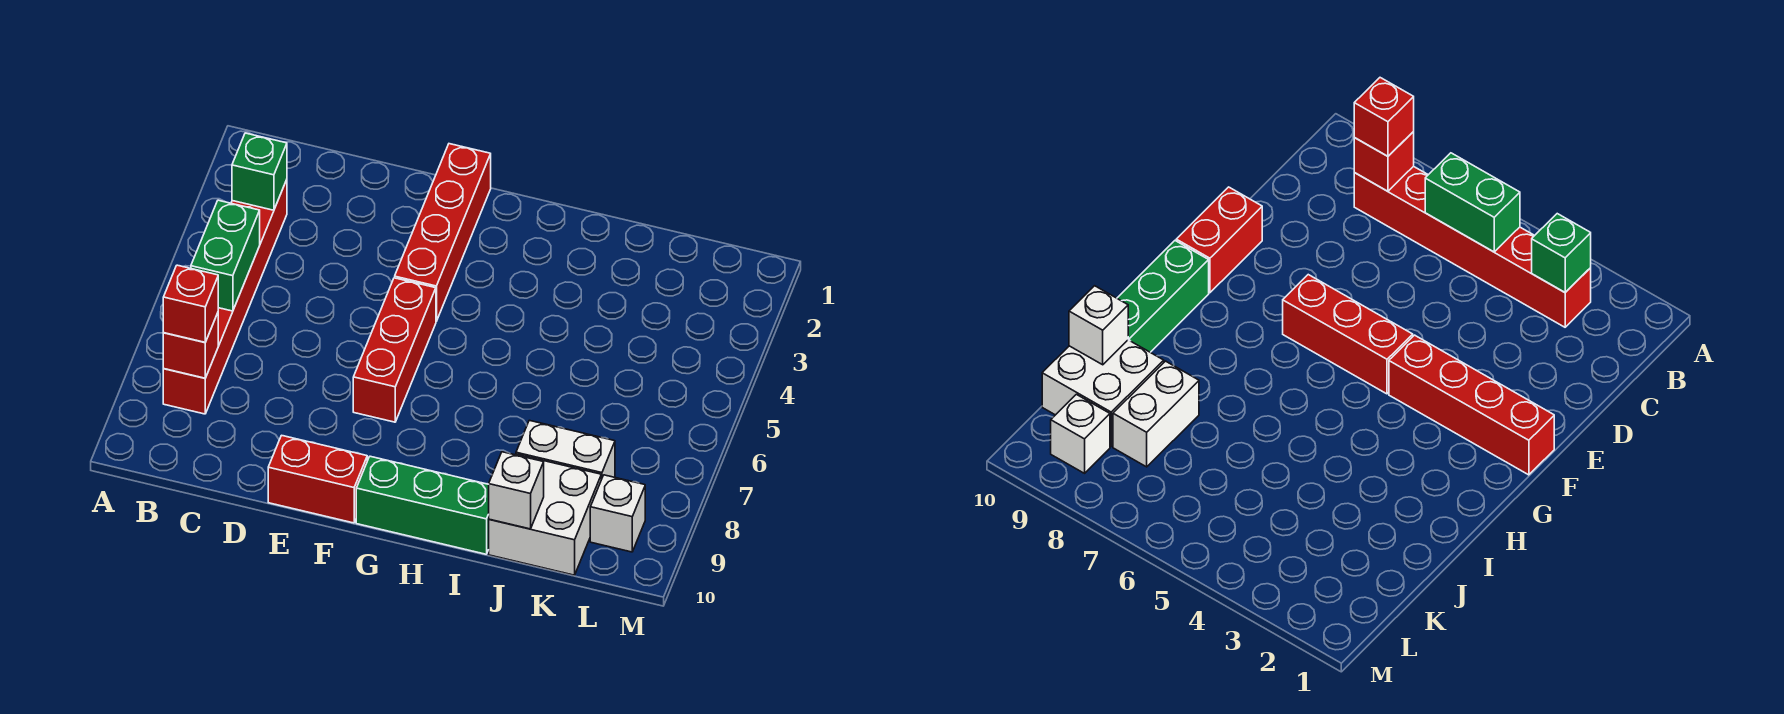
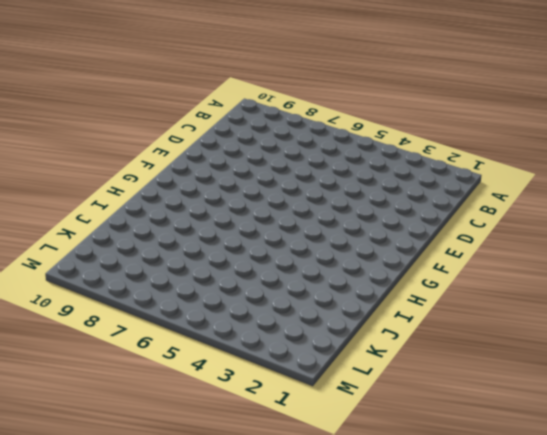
none -> red 1x6 brick [163,180,287,414]
none -> red 1x2 brick [268,435,367,523]
none -> red 1x4 brick [395,144,491,321]

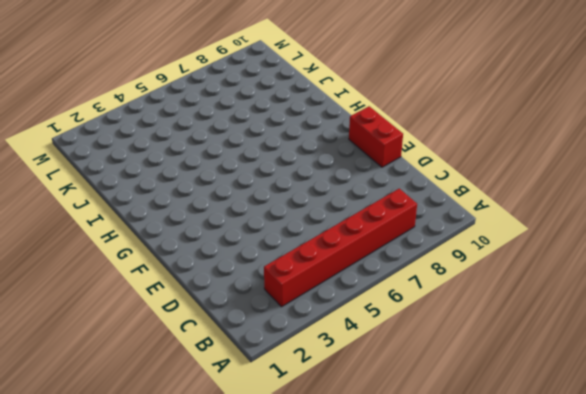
none -> red 1x4 brick [395,144,491,321]
none -> red 1x3 brick [353,278,436,422]
none -> green 1x3 brick [356,456,489,554]

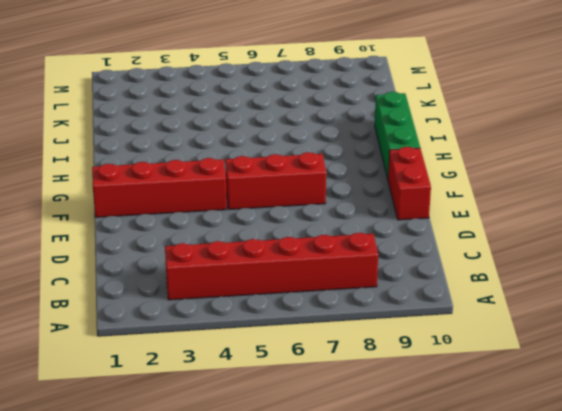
none -> white 1x2 brick [516,420,615,479]
none -> white 2x2 brick [489,454,601,575]
none -> white 1x1 brick [590,475,645,552]

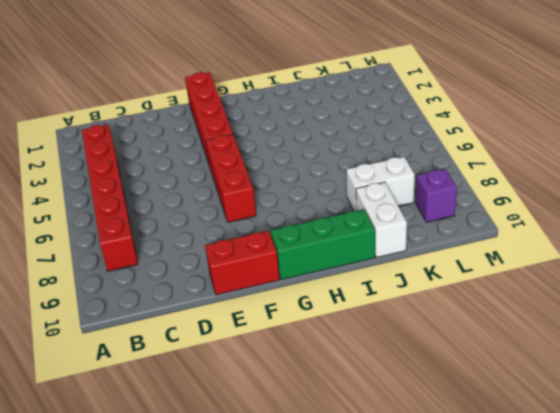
white 1x2 brick [356,182,407,258] -> white 2x2 brick [489,454,601,575]
purple 1x1 brick [416,169,457,222] -> white 1x1 brick [590,475,645,552]
none -> green 1x1 brick [232,133,287,210]
none -> green 1x2 brick [191,200,260,311]
none -> red 1x1 brick [163,313,218,378]

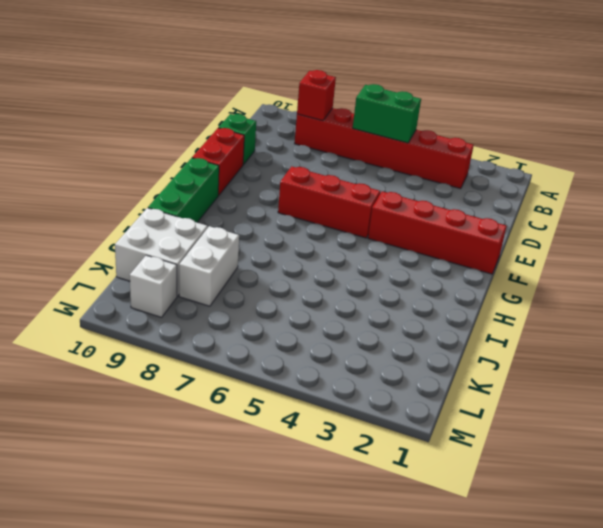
green 1x1 brick [218,114,256,165] -> green 1x1 brick moved to [232,133,287,210]
none -> white 1x1 brick [489,452,544,529]
none -> red 1x1 brick [163,265,218,342]

